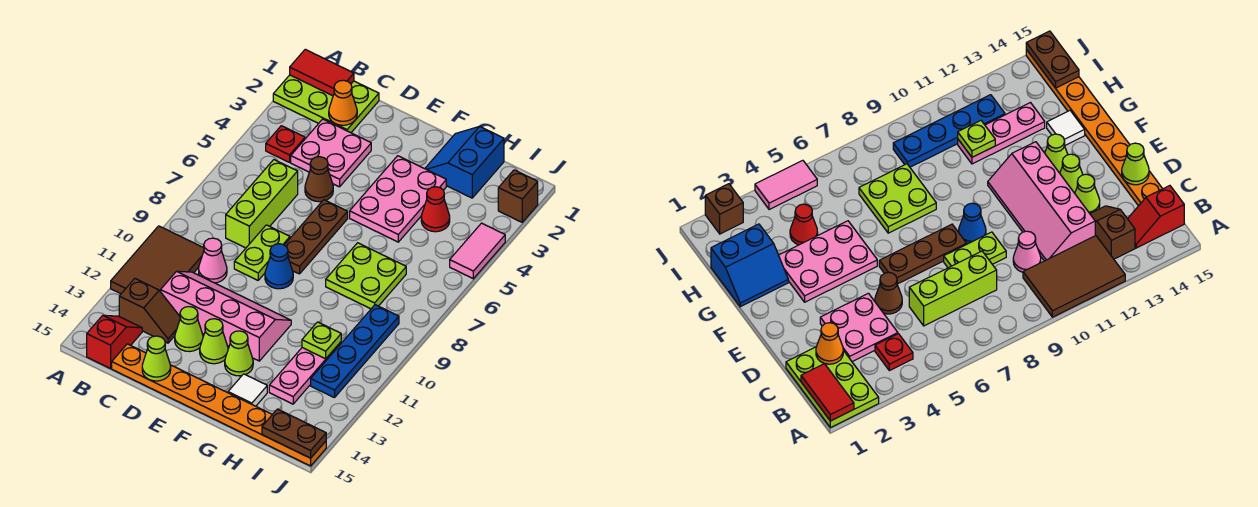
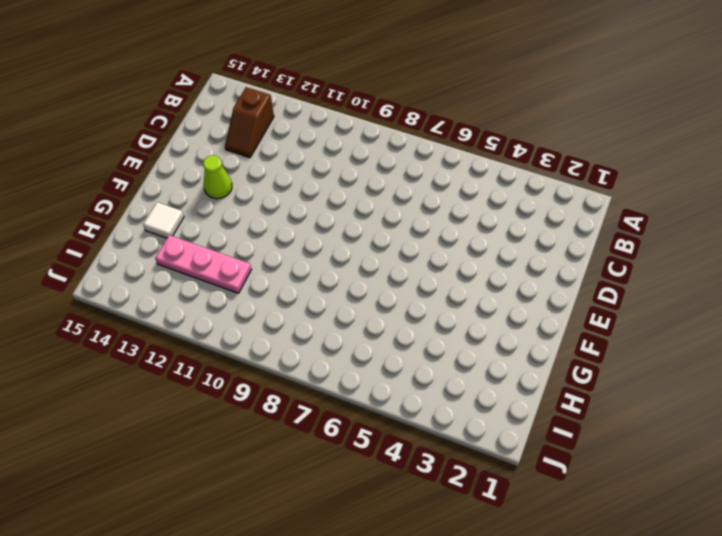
none -> lime 2x3 plate [273,75,379,133]
none -> brown 2x3 tile [111,226,204,294]
none -> red 1x1 plate [266,126,305,162]
none -> red 1x2 slope [87,315,142,369]

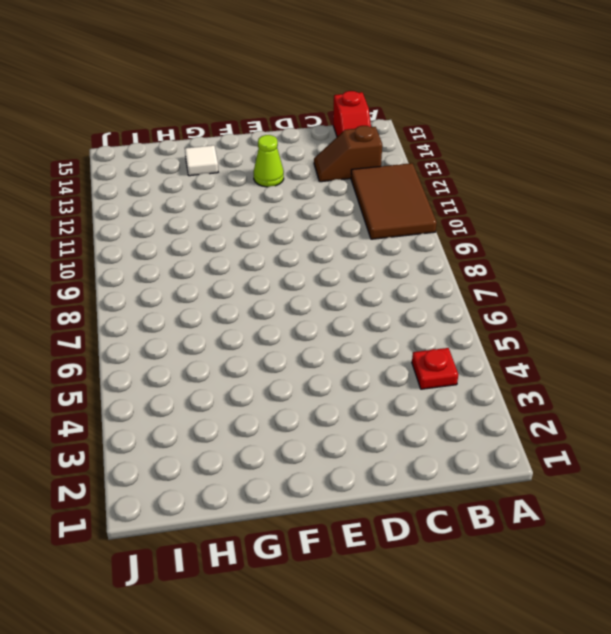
none -> lime 2x3 plate [273,75,379,133]
none -> pink 2x2 plate [291,119,371,187]
none -> lime 1x3 brick [226,160,298,248]
none -> pink 1x1 cone [199,238,227,283]

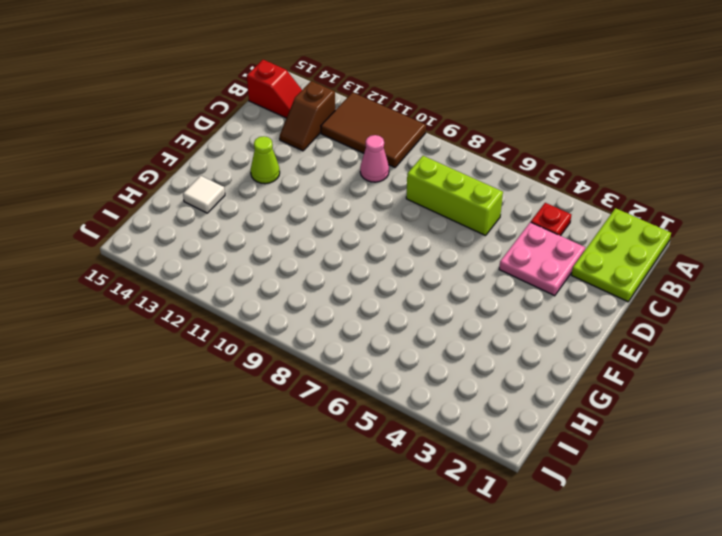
none -> pink 2x4 slope [161,271,291,361]
none -> orange 1x8 plate [112,344,326,466]
none -> brown 1x1 cone [305,157,333,202]
none -> lime 1x2 plate [234,225,290,280]

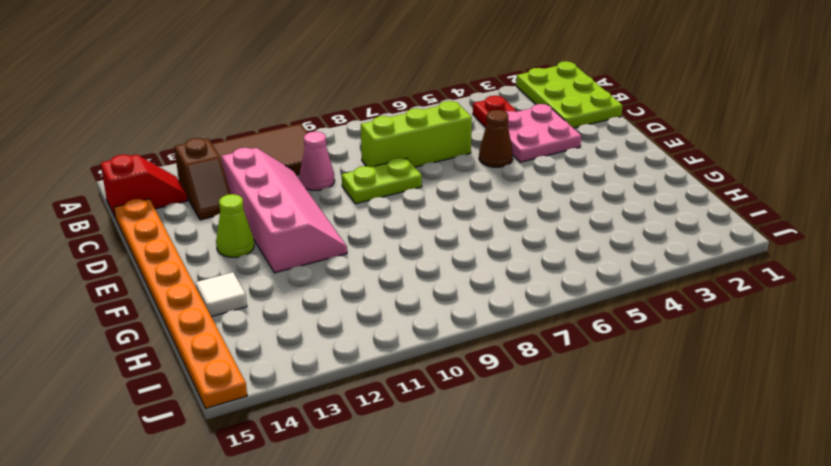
none -> lime 1x1 cone [175,307,203,352]
none -> brown 1x3 plate [285,200,348,274]
none -> blue 1x1 cone [265,244,293,289]
none -> pink 2x3 plate [350,156,446,242]

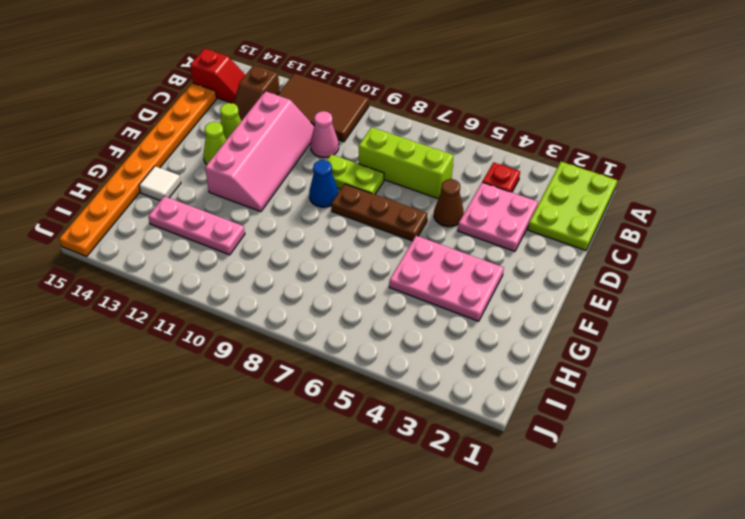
none -> lime 1x1 cone [225,331,253,376]
none -> blue 2x2 slope [425,127,504,198]
none -> lime 2x2 plate [326,243,406,309]
none -> red 1x1 cone [421,187,450,232]

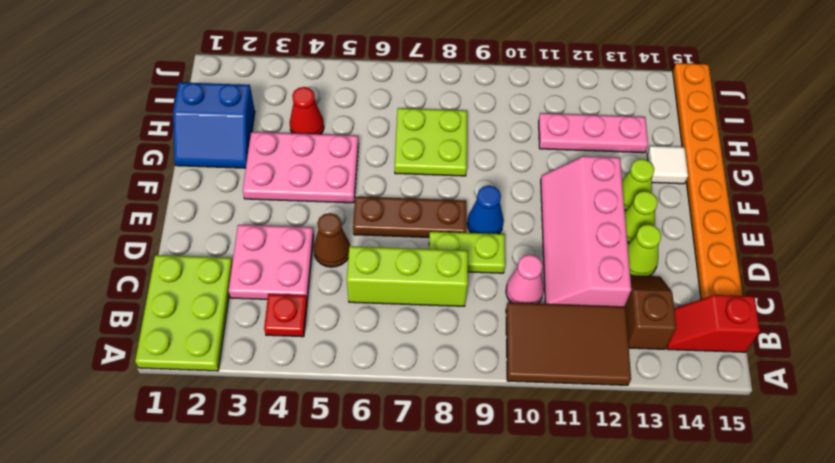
none -> blue 1x4 plate [311,305,399,398]
none -> brown 1x1 brick [498,170,538,222]
none -> pink 1x2 tile [450,223,505,279]
none -> red 1x2 tile [290,49,354,96]

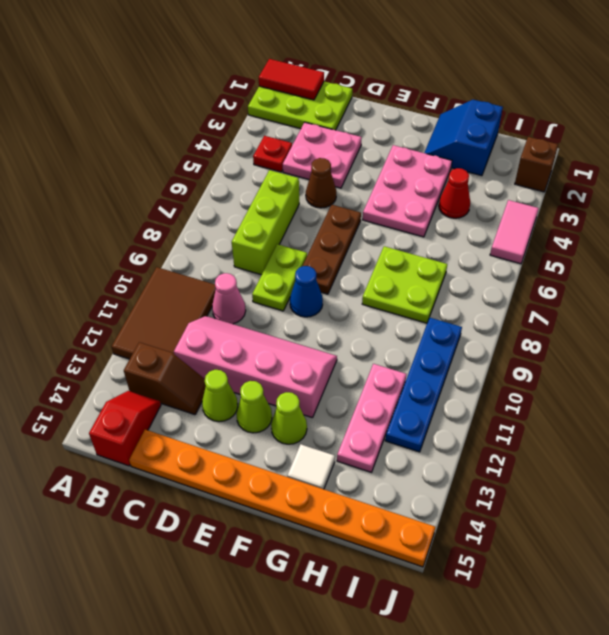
none -> orange 1x1 cone [329,80,357,125]
none -> lime 1x1 cone [142,336,171,381]
none -> lime 1x1 plate [302,322,341,359]
none -> brown 1x2 plate [262,409,326,458]

